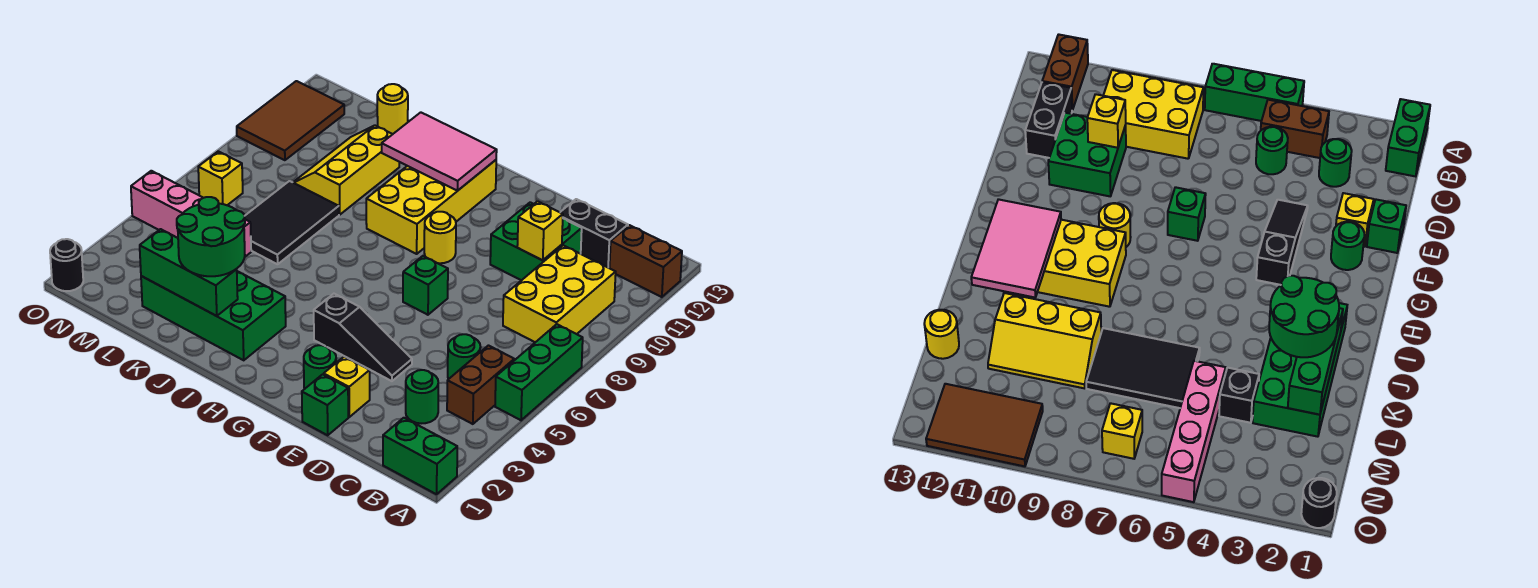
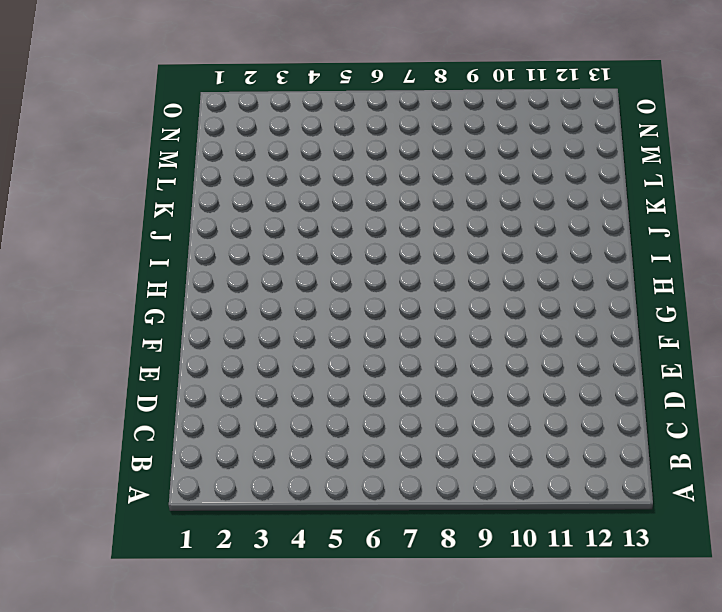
none -> green 1x2 brick [383,418,457,494]
none -> green 1x3 brick [495,324,583,420]
none -> brown 1x2 brick [610,225,682,297]

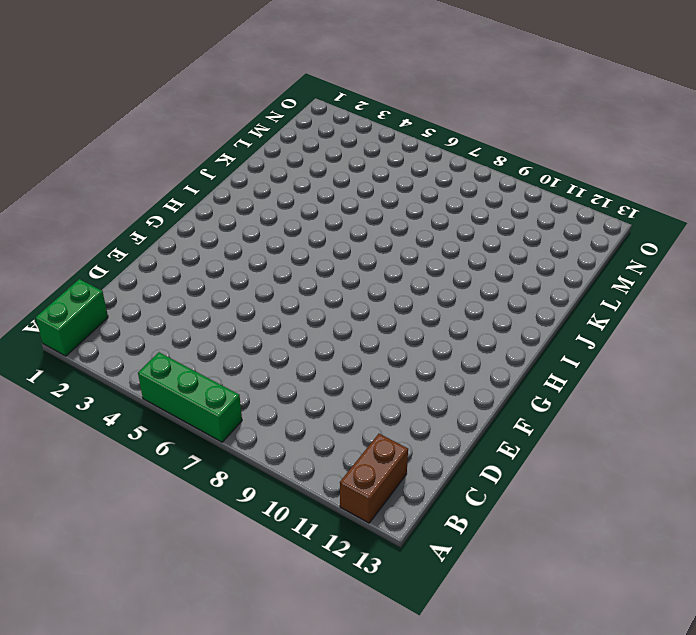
none -> brown 1x2 brick [447,346,514,424]
none -> yellow 2x3 brick [503,245,616,342]
none -> green 1x1 round brick [406,370,438,424]

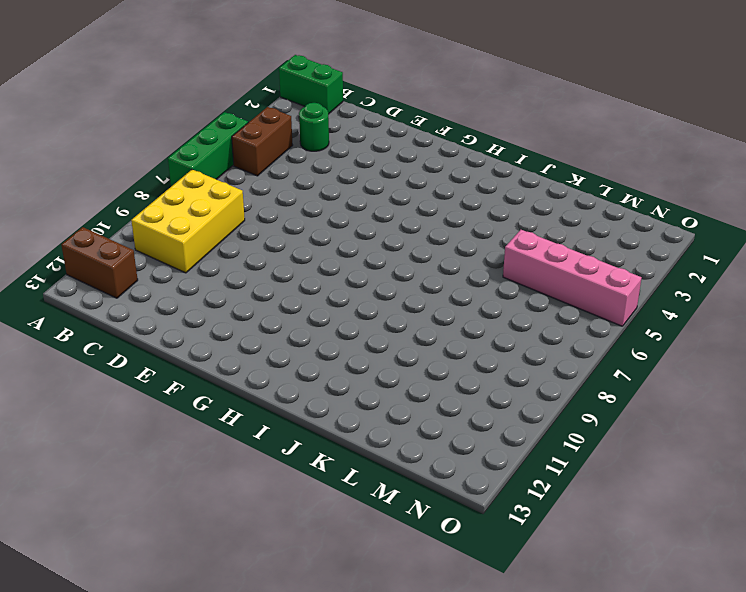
none -> green 1x1 round brick [448,334,481,379]
none -> black 1x2 brick [560,199,628,268]
none -> green 2x2 brick [490,202,582,280]

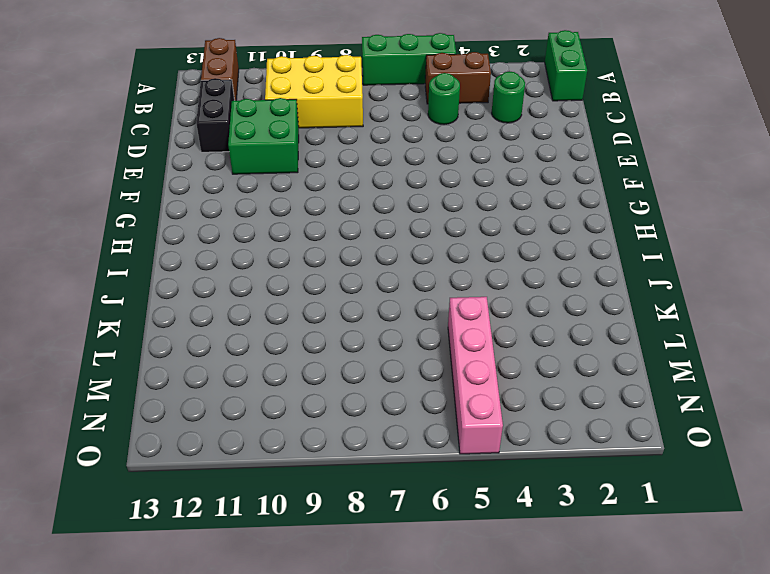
none -> green 1x1 brick [302,374,348,435]
none -> yellow 1x1 brick [324,356,370,417]
none -> black 1x3 slope [314,294,412,381]

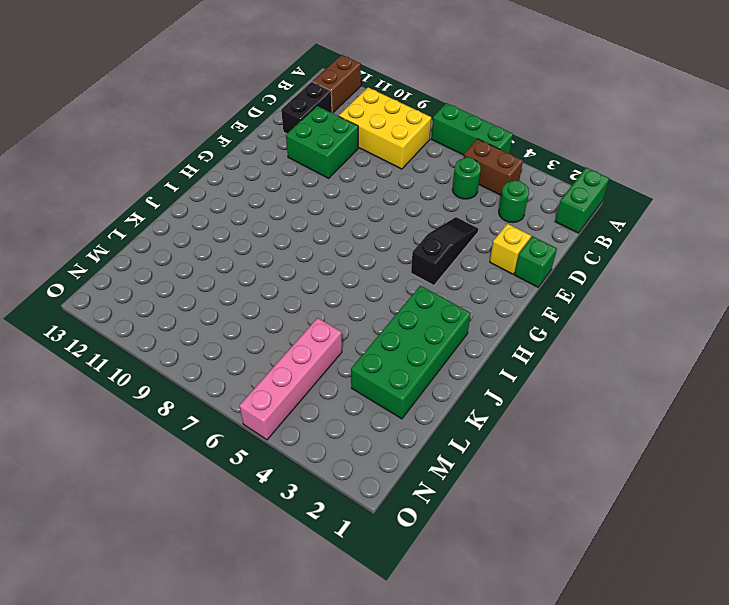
none -> green 1x1 round brick [304,345,336,389]
none -> green 1x1 brick [403,256,448,315]
none -> yellow 1x1 round brick [424,212,456,263]

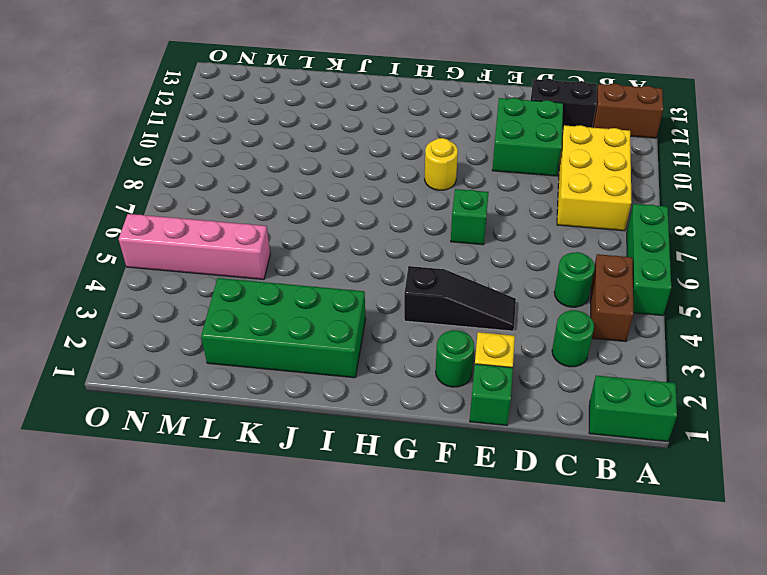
none -> yellow 2x4 brick [366,160,496,254]
none -> black 2x3 tile [245,181,339,264]
none -> yellow 2x3 slope [293,125,399,215]

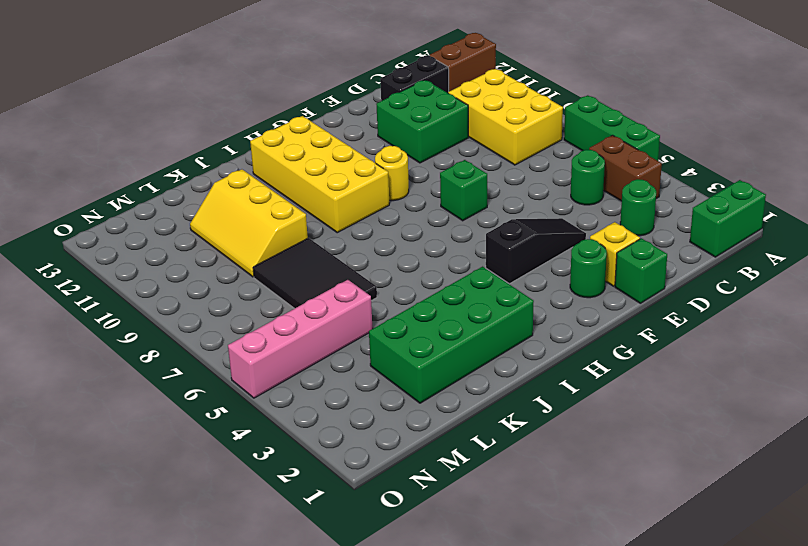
none -> black 1x1 brick [1219,368,1259,423]
none -> yellow 1x1 round brick [377,84,408,134]
none -> yellow 1x1 brick [198,151,243,205]

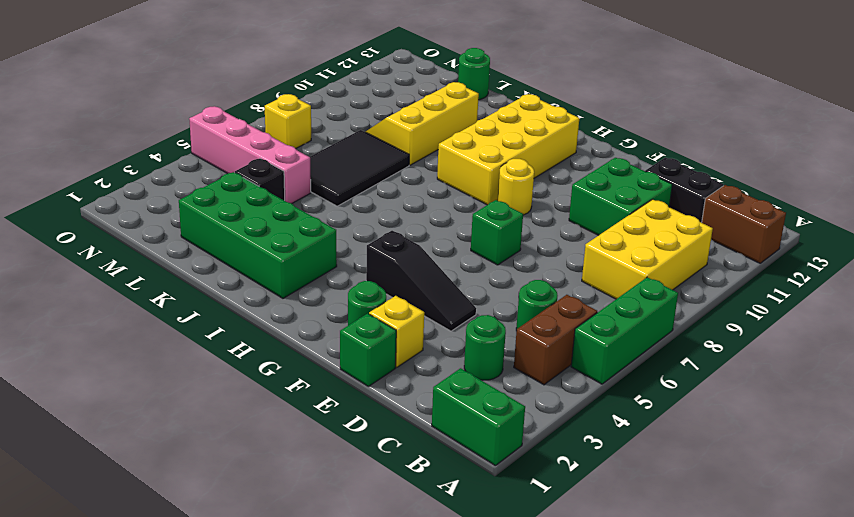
green 1x1 round brick [458,48,490,100] -> yellow 1x1 round brick [377,84,408,134]
none -> brown 2x3 tile [237,81,344,160]
none -> black 1x1 round brick [50,239,83,291]
none -> yellow 1x1 brick [517,201,563,260]

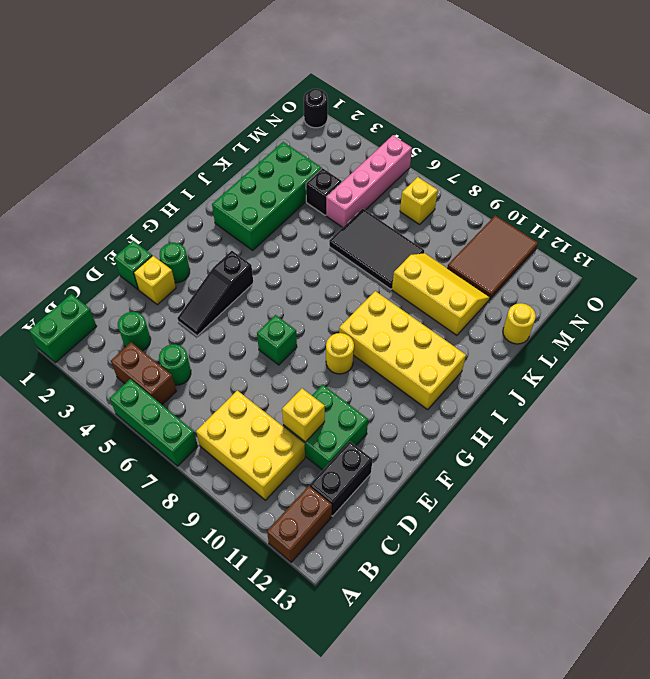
brown 2x3 tile [447,215,538,299] -> brown 2x3 tile turned to [237,81,344,160]
none -> pink 2x3 tile [382,112,497,191]
none -> green 1x3 brick [140,229,238,316]
none -> green 2x2 round brick [177,197,245,276]

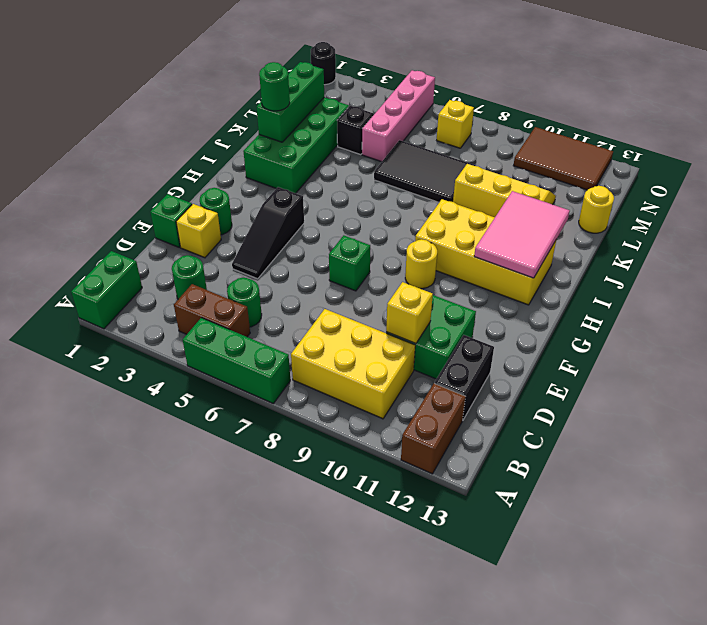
green 1x1 round brick [259,62,290,111] -> green 2x2 round brick [177,197,245,276]

